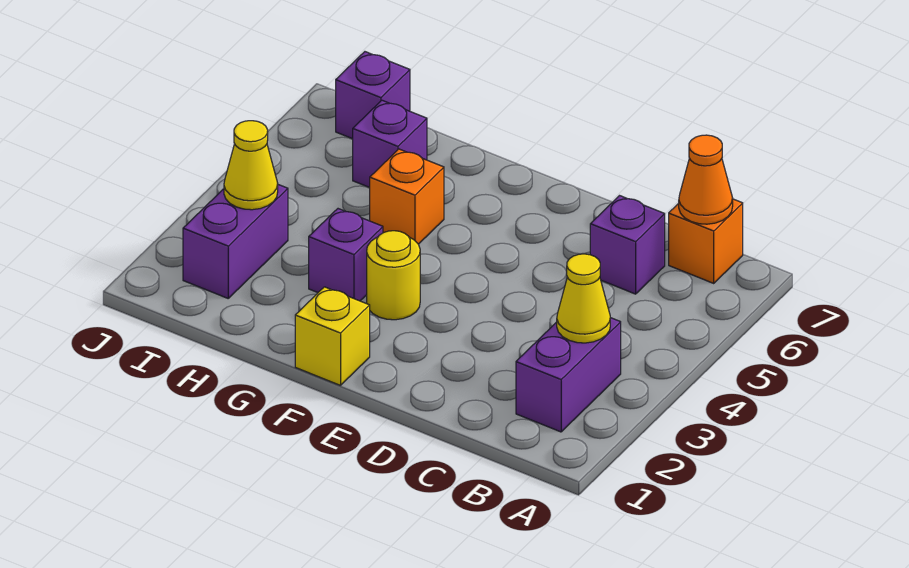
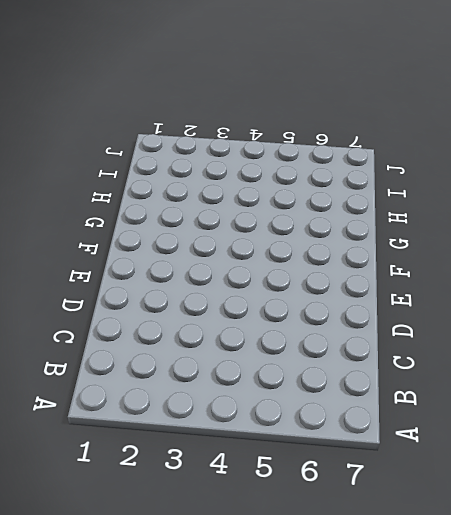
none -> purple 1x2 brick [516,318,621,432]
none -> orange 1x1 brick [669,199,743,283]
none -> purple 1x1 brick [590,196,665,294]

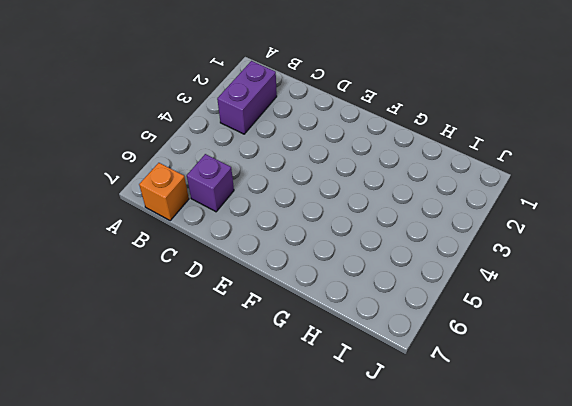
none -> yellow 1x1 brick [295,287,370,385]
none -> yellow 1x1 round brick [367,231,420,320]
none -> purple 1x1 brick [309,209,383,301]

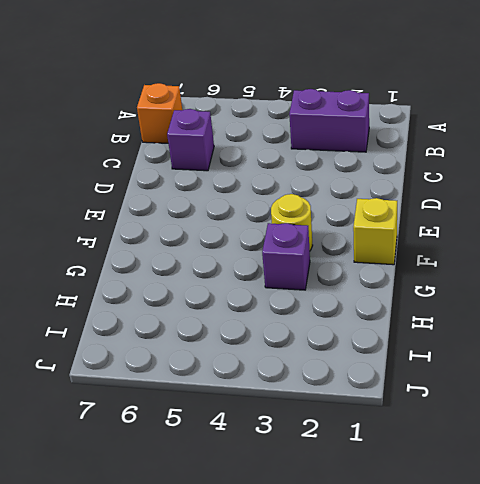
none -> orange 1x1 brick [370,149,444,244]
none -> purple 1x1 brick [353,100,427,188]
none -> purple 1x2 brick [183,185,288,298]

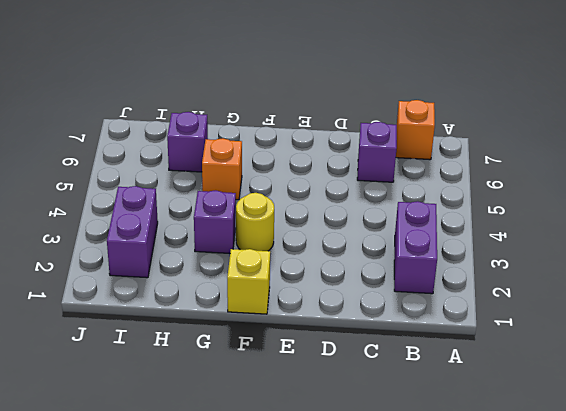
none -> purple 1x1 brick [336,52,410,139]
none -> yellow 1x1 cone [557,254,610,343]
none -> orange 1x1 cone [679,135,733,224]

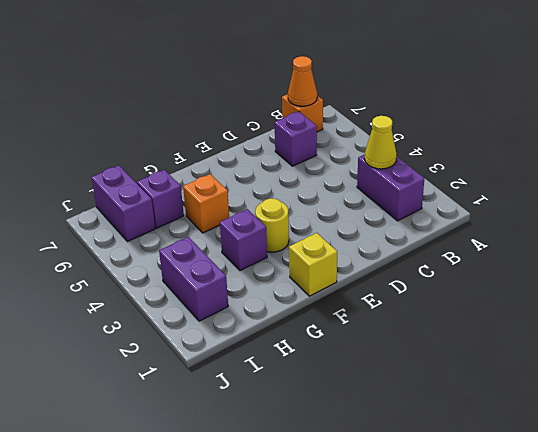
purple 1x2 brick [91,166,155,242] -> purple 1x1 brick [336,52,410,139]
none -> yellow 1x1 cone [224,121,278,210]

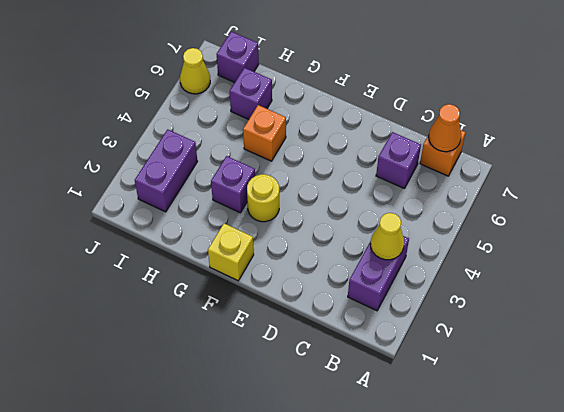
yellow 1x1 cone [180,48,210,94] -> yellow 1x1 cone moved to [224,121,278,210]

